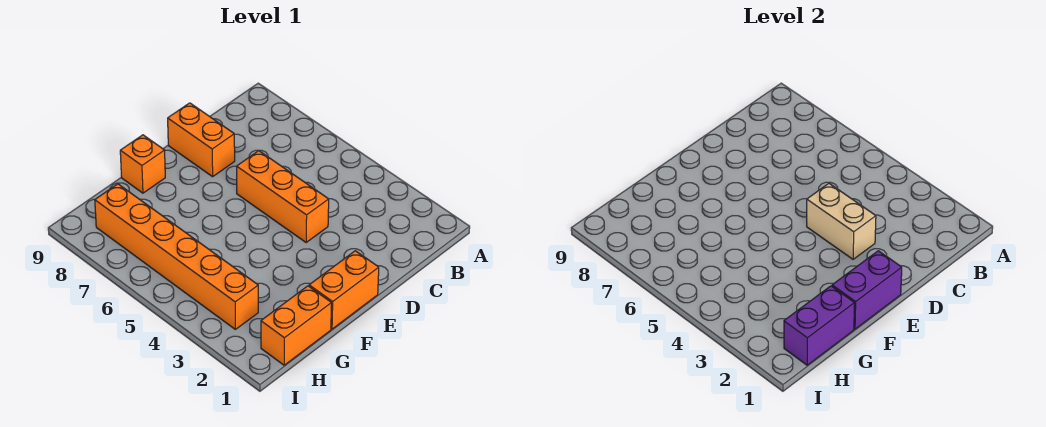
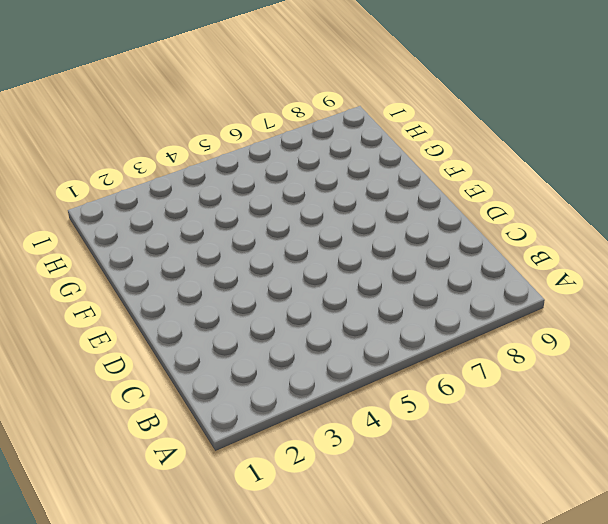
none -> orange 1x3 brick [237,151,329,243]
none -> orange 1x2 brick [168,103,235,177]

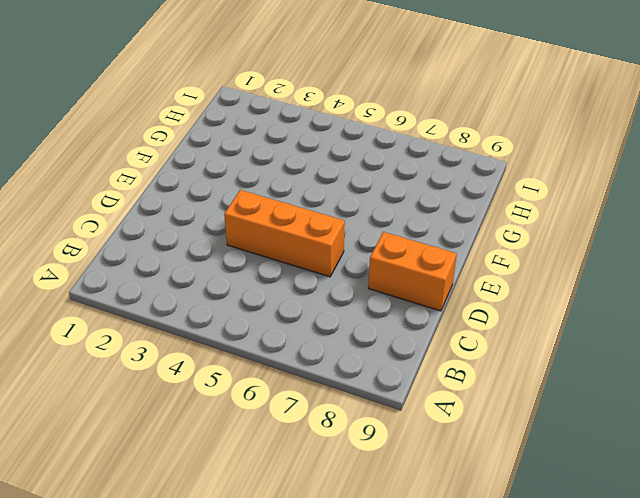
none -> orange 1x2 brick [309,251,379,329]
none -> orange 1x1 brick [120,135,165,193]

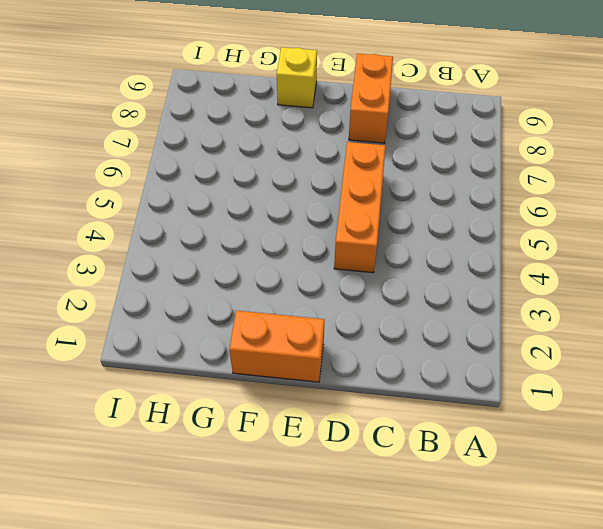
yellow 1x1 brick [277,47,317,108] -> orange 1x1 brick [120,135,165,193]
none -> orange 1x2 brick [261,286,332,365]
none -> orange 1x6 brick [95,184,258,329]

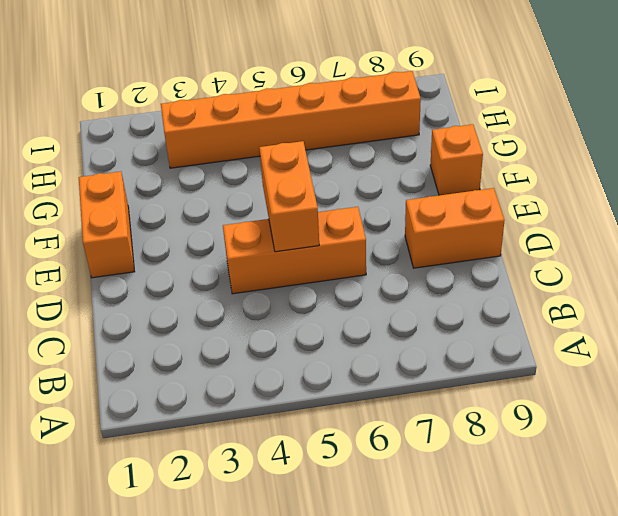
orange 1x2 brick [259,141,319,252] -> orange 1x2 brick moved to [261,286,332,365]
none -> tan 1x2 brick [807,183,876,259]
none -> purple 1x2 brick [832,251,902,329]

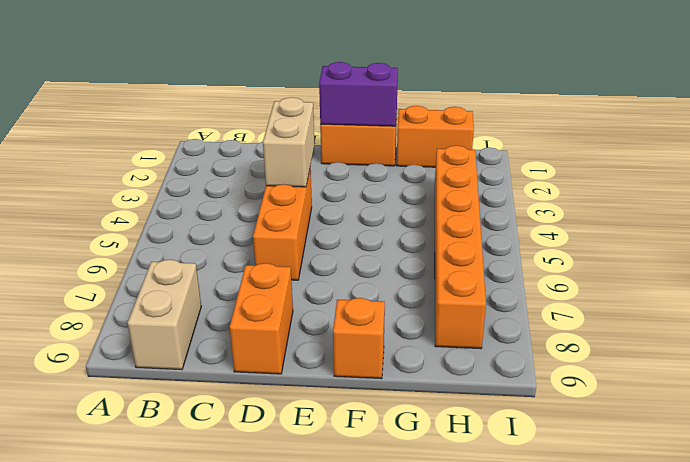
tan 1x2 brick [128,260,201,370] -> none
none -> purple 1x2 brick [784,286,855,365]

